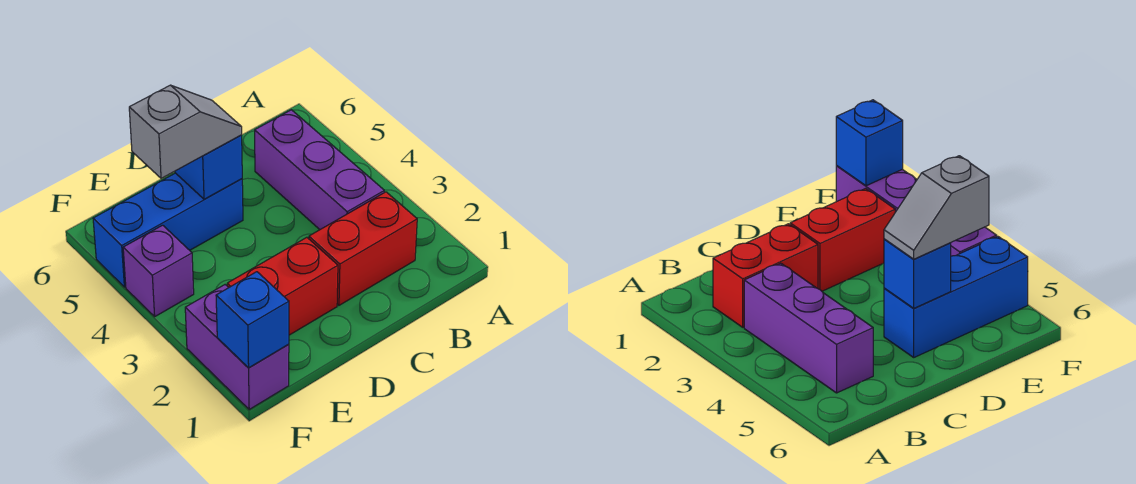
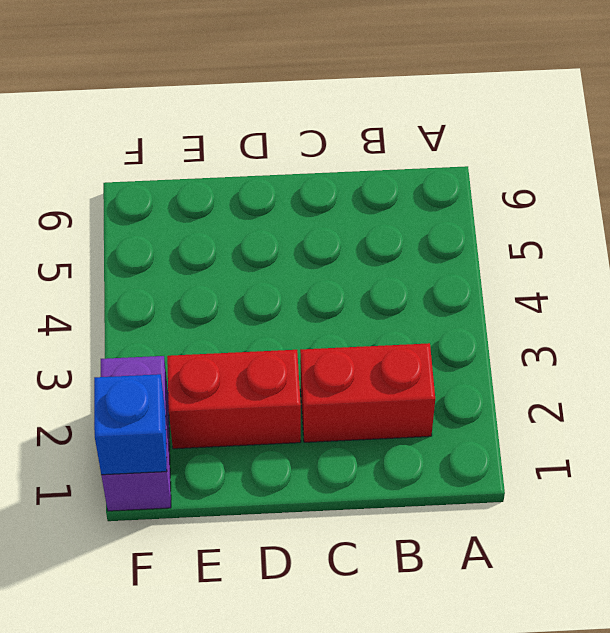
none -> purple 1x3 brick [255,110,384,229]
none -> blue 1x3 brick [93,173,243,287]

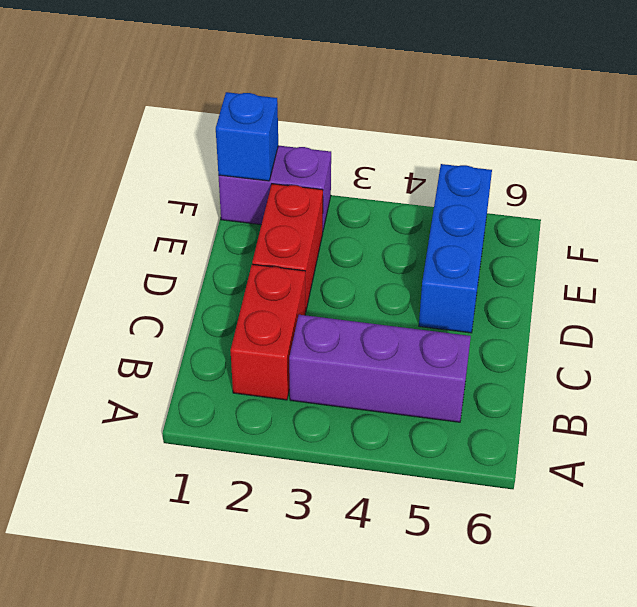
none -> purple 1x1 brick [123,225,194,316]
none -> blue 1x1 brick [175,135,242,199]

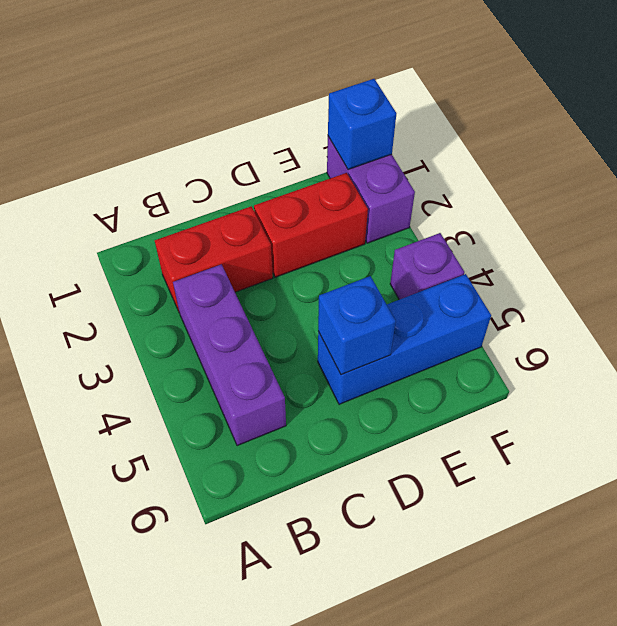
none -> grey 1x2 slope [129,85,242,179]

